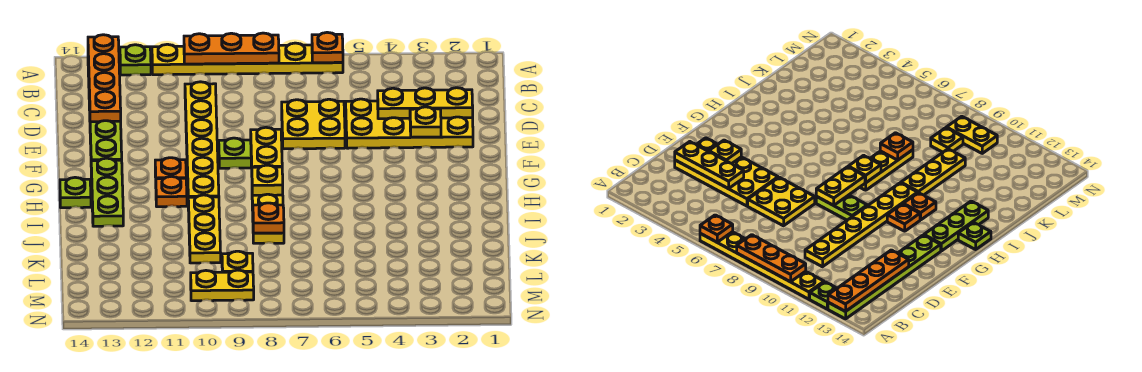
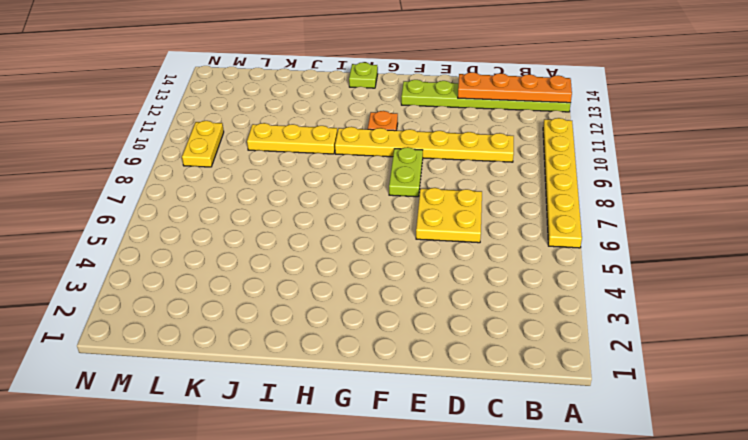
none -> lime 1x1 plate [120,45,151,75]
none -> yellow 2x4 plate [346,99,473,148]
none -> lime 1x3 plate [91,158,123,226]

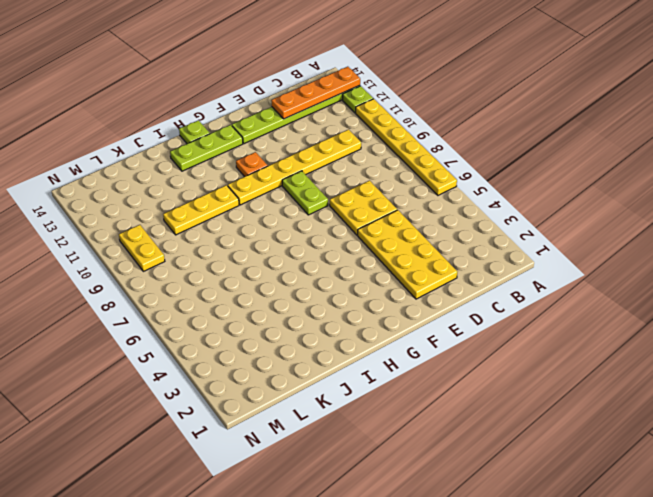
none -> yellow 1x3 plate [252,194,284,243]
none -> orange 1x1 plate [156,176,187,207]
none -> yellow 1x1 plate [222,251,253,272]

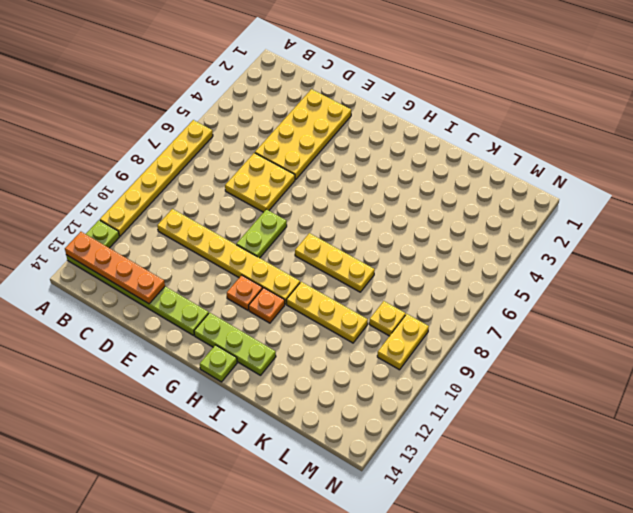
none -> orange 1x1 plate [312,32,343,63]
none -> orange 1x3 plate [184,33,279,64]
none -> yellow 1x3 plate [378,88,473,119]

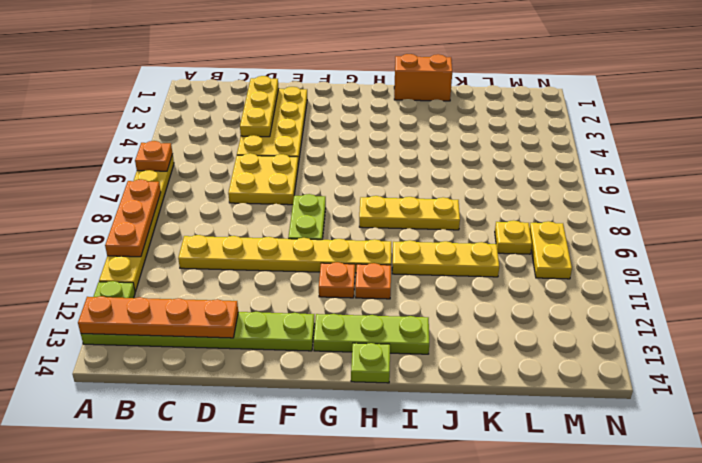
orange 1x2 brick [394,54,452,101] -> none
none -> yellow 1x1 plate [410,107,441,137]
none -> yellow 1x2 plate [251,127,282,167]
none -> yellow 1x1 plate [252,165,283,195]

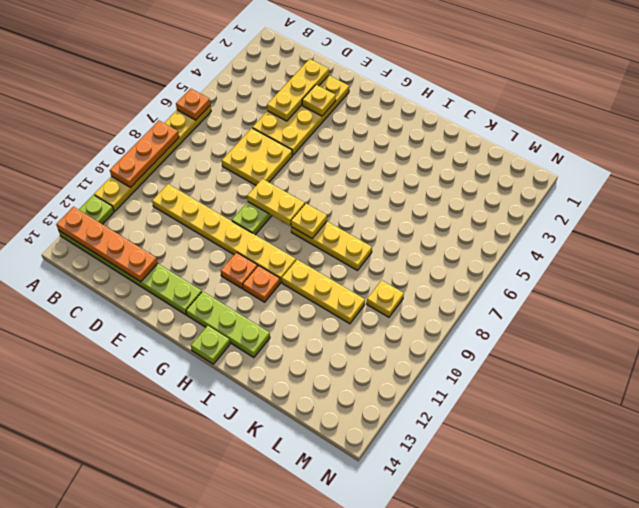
none -> yellow 1x2 plate [191,270,254,301]
none -> orange 1x1 plate [253,203,284,233]

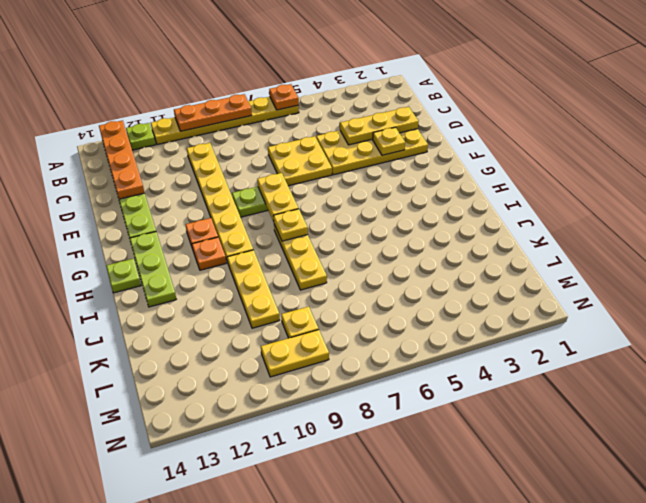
none -> orange 1x1 plate [253,203,284,233]

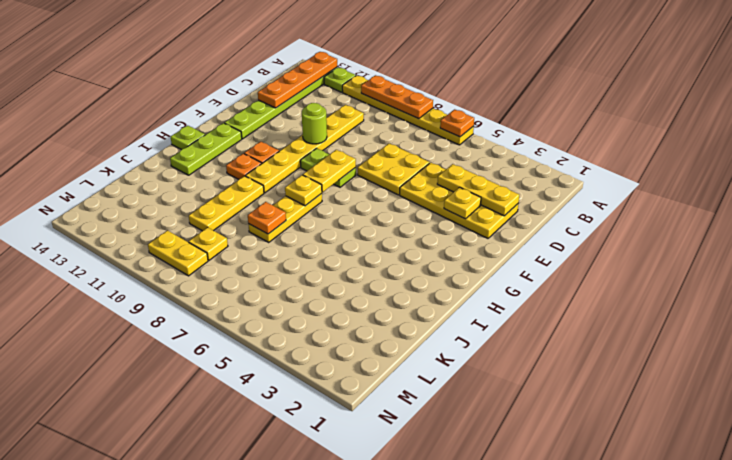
lime 1x1 round brick [302,103,327,144] -> none

